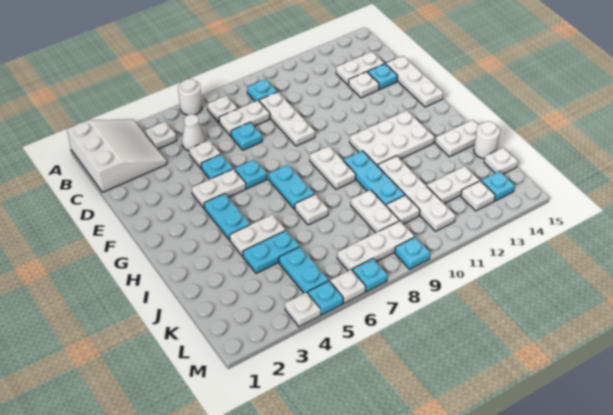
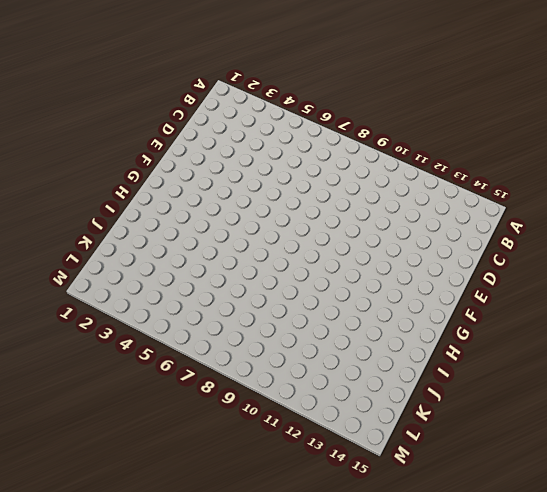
none -> white 3x3 slope [67,120,167,192]
none -> white 1x1 round brick [178,79,202,115]
none -> white 1x1 plate [145,122,177,149]
none -> white 1x1 plate [207,96,238,123]

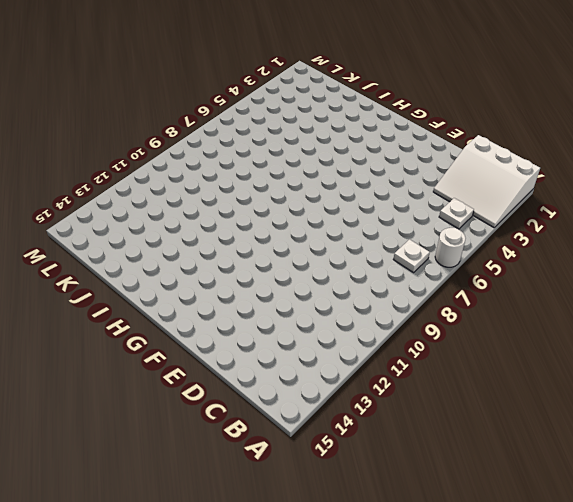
none -> cyan 1x1 plate [247,79,277,101]
none -> white 1x1 cone [182,114,205,151]
none -> white 1x2 plate [219,100,270,136]
none -> white 1x3 plate [259,92,315,146]

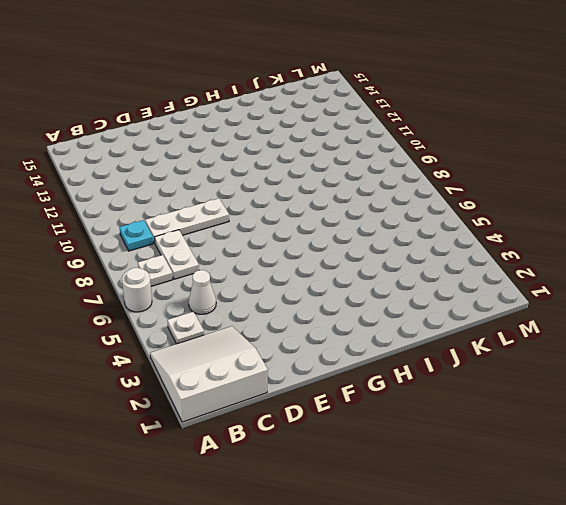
none -> white 1x2 plate [336,52,384,85]
none -> white 1x1 plate [189,140,220,169]
none -> cyan 1x1 plate [231,122,262,150]
none -> white 1x1 plate [349,72,379,98]

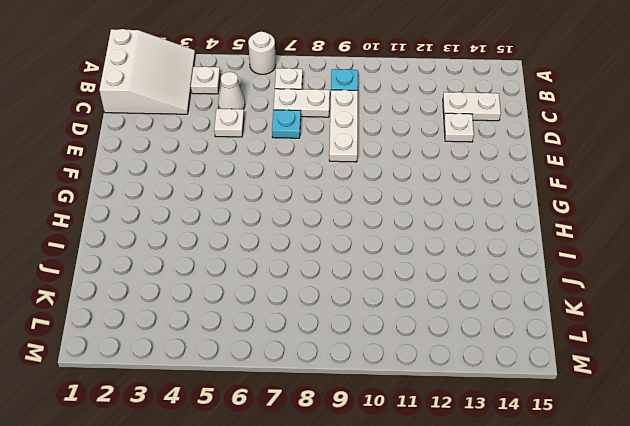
none -> cyan 1x1 plate [368,64,398,89]
none -> white 1x3 plate [386,56,443,107]
none -> cyan 1x1 plate [201,154,233,179]
none -> white 1x2 plate [192,169,246,208]

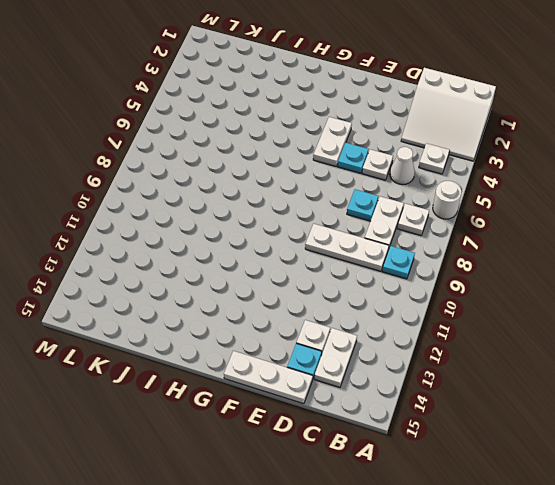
none -> cyan 1x1 plate [235,159,267,189]
none -> cyan 1x2 plate [204,193,250,240]
none -> cyan 1x2 plate [268,165,314,209]
none -> white 1x2 plate [310,146,356,190]

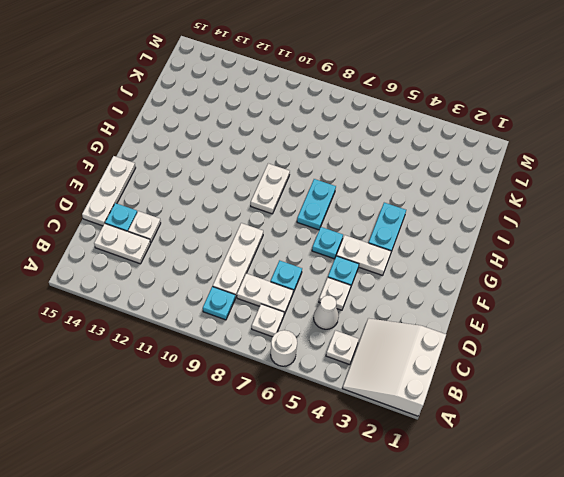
none -> white 2x3 plate [350,110,434,165]
none -> cyan 1x3 plate [343,151,405,205]
none -> white 1x2 plate [230,214,285,256]
none -> white 1x1 plate [295,194,328,225]

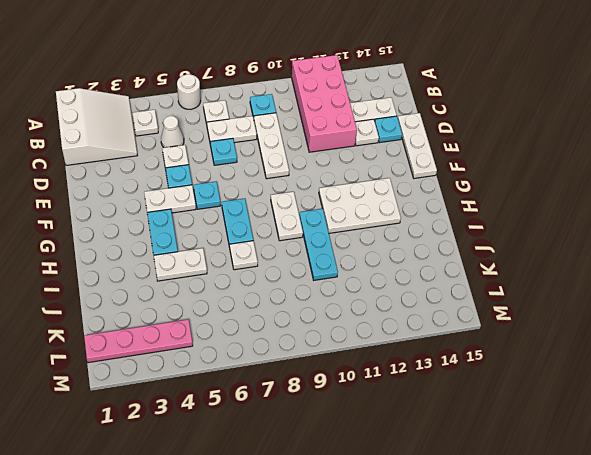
pink 2x4 brick [292,55,357,152] -> none
pink 1x4 plate [84,319,193,363] -> none
none -> white 1x4 plate [377,156,456,231]
none -> white 1x2 plate [435,120,478,157]
none -> cyan 1x2 plate [243,230,299,273]
none -> white 1x2 plate [351,190,399,233]

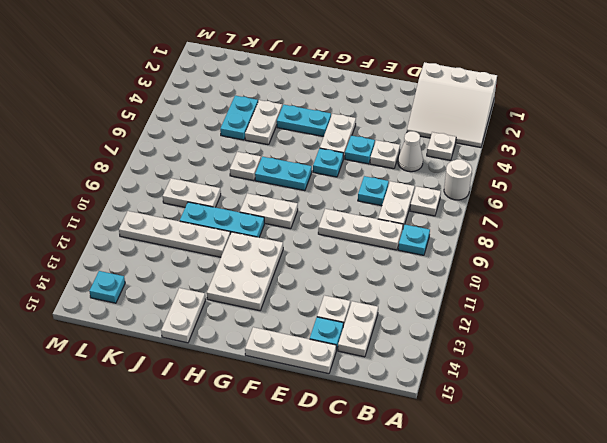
none -> white 1x1 round brick [474,121,500,159]
none -> cyan 1x2 plate [279,247,328,293]
none -> white 1x1 plate [386,195,420,224]
none -> white 1x2 plate [427,166,480,204]

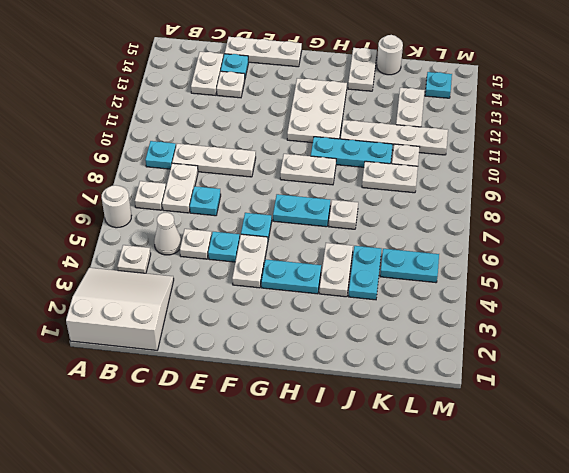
none -> white 1x1 plate [484,148,518,174]
none -> white 1x3 plate [337,221,415,271]
none -> white 1x1 plate [461,181,495,211]
none -> white 1x1 plate [285,292,321,327]

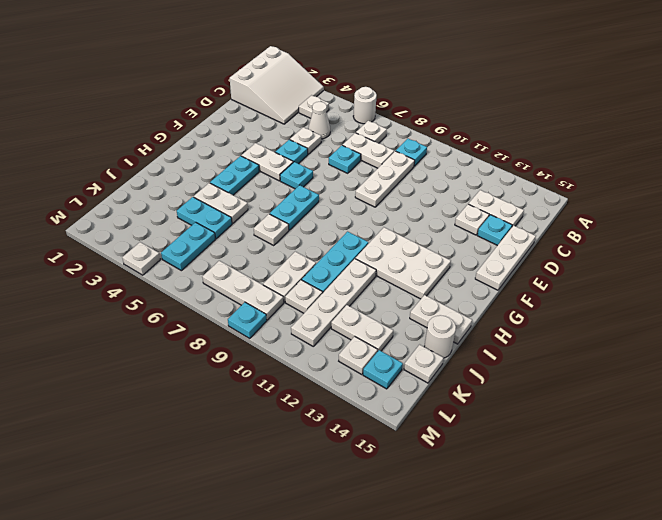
none -> white 1x2 plate [310,146,356,190]
none -> cyan 1x1 plate [308,281,343,315]
none -> white 1x1 plate [330,270,366,303]
none -> cyan 1x1 plate [352,259,388,292]

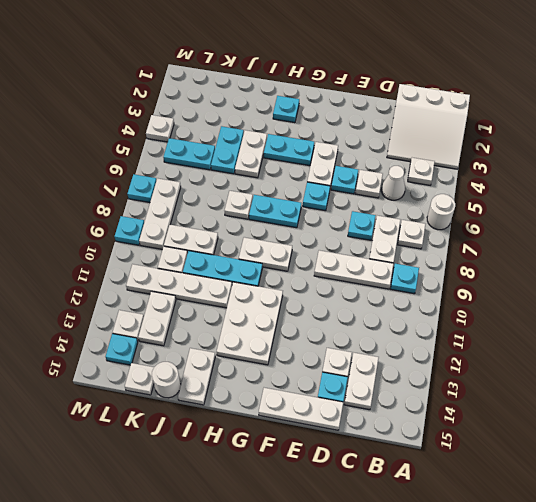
cyan 1x1 plate [273,96,299,123] -> cyan 1x1 plate moved to [308,281,343,315]
none -> white 1x1 plate [330,270,366,303]

